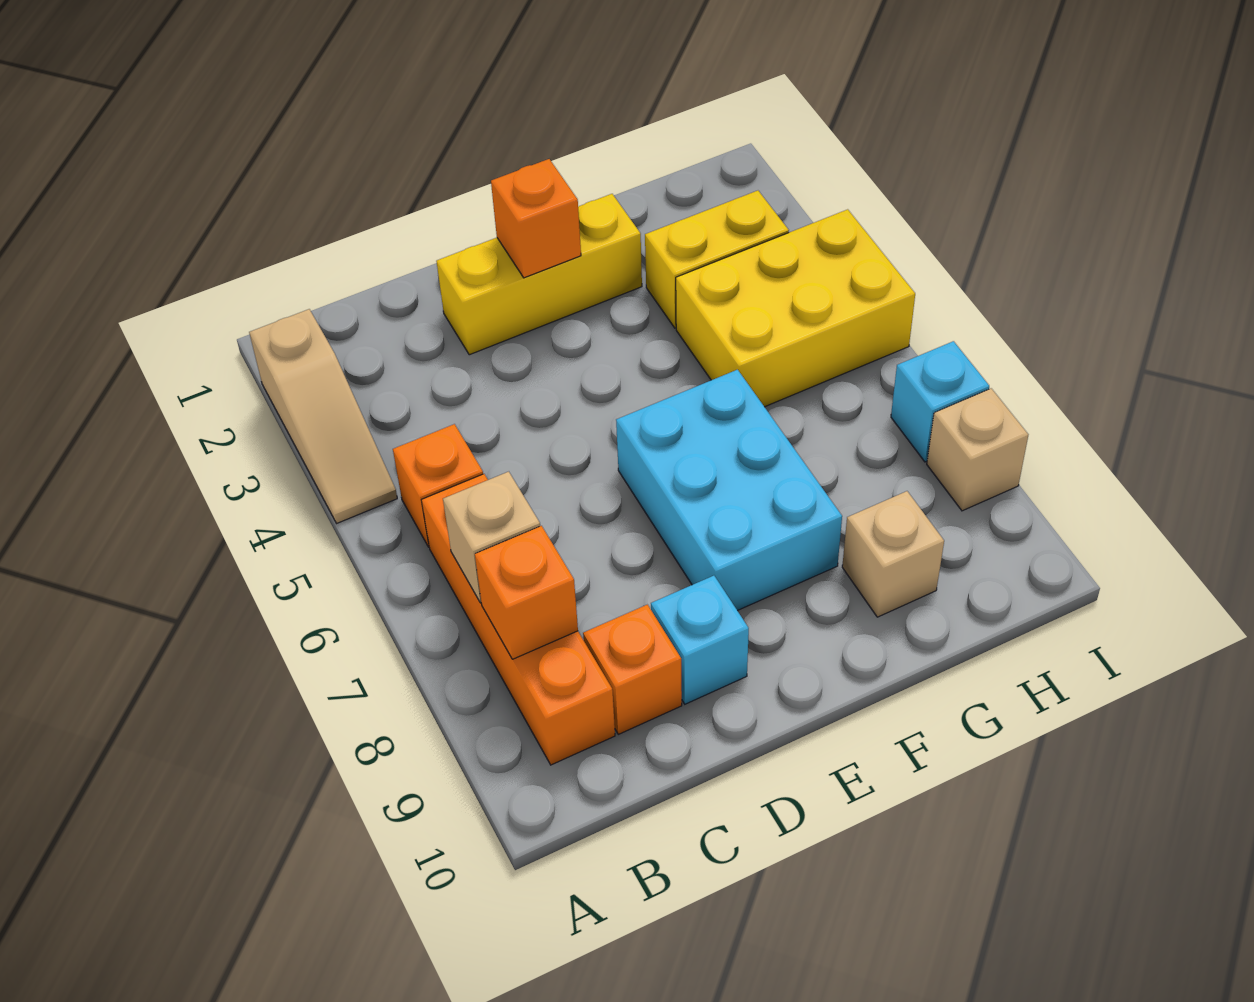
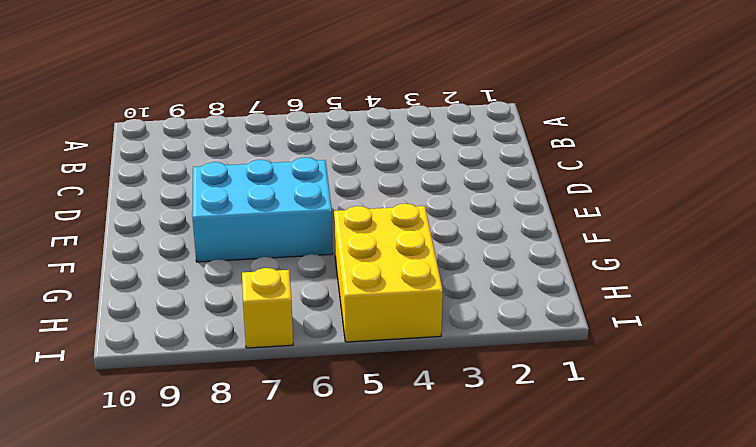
yellow 1x1 brick [242,268,293,348] -> cyan 1x1 brick [891,341,989,462]
none -> tan 1x3 slope [249,309,397,523]
none -> orange 1x1 brick [393,424,483,547]
none -> orange 1x4 brick [422,474,615,765]

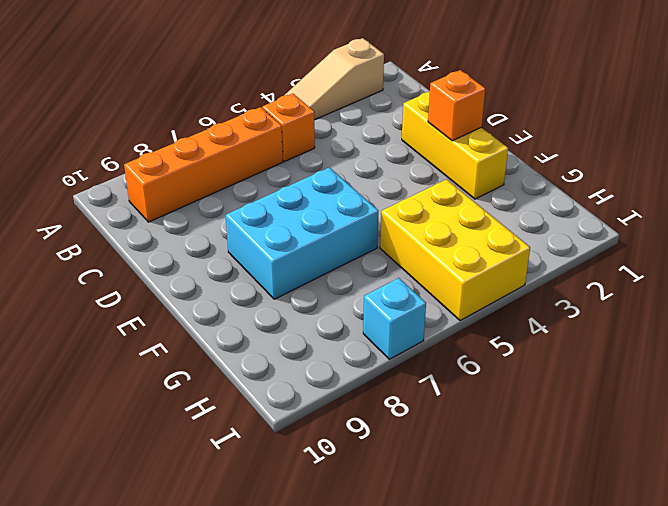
none -> orange 1x1 brick [583,605,682,734]
none -> cyan 1x1 brick [651,576,749,704]
none -> yellow 1x2 brick [645,191,789,328]

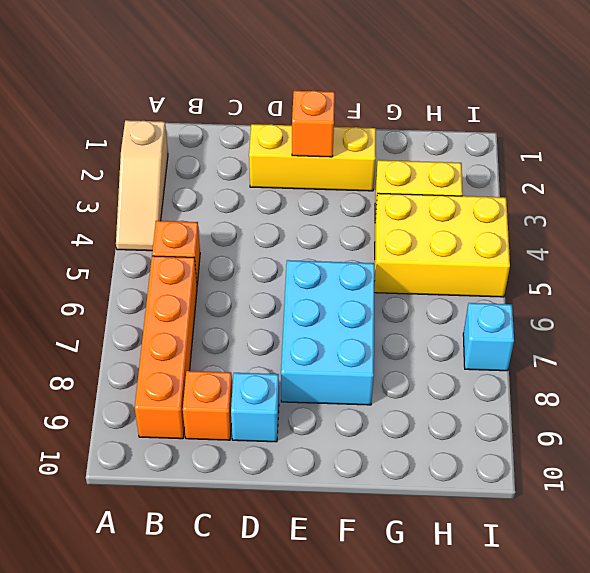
none -> tan 1x1 brick [842,491,944,617]
none -> tan 1x1 brick [927,388,1028,511]
none -> tan 1x1 brick [443,472,540,603]

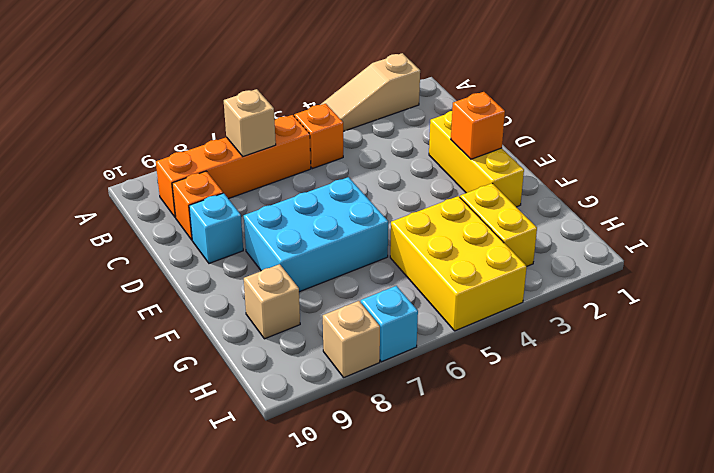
none -> orange 1x1 brick [475,526,578,659]

